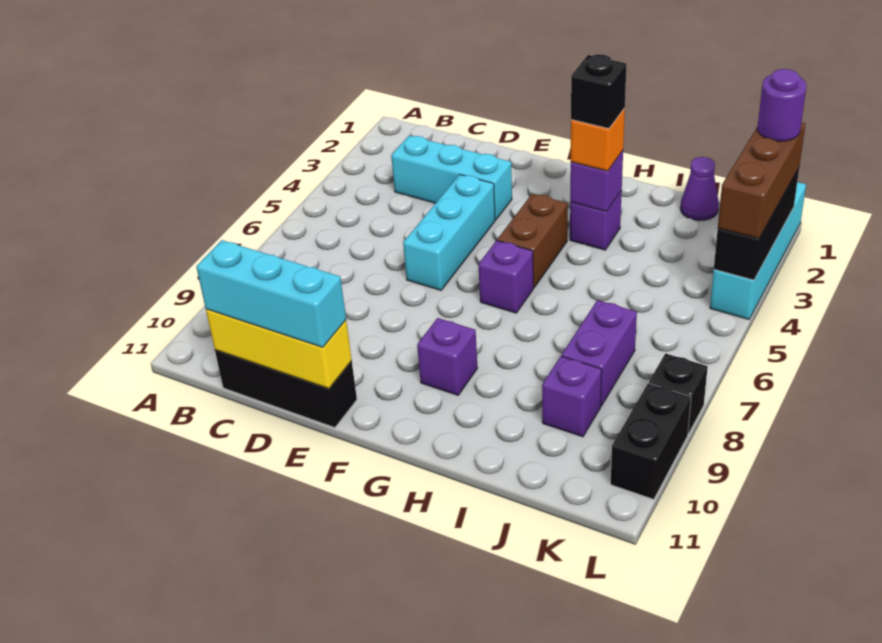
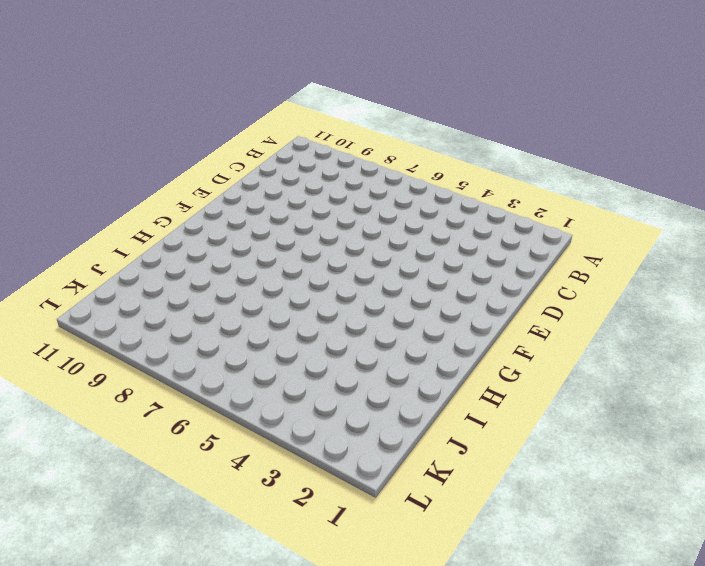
none -> cyan 1x3 brick [391,136,512,220]
none -> black 1x3 brick [215,350,357,428]
none -> cyan 1x3 brick [403,175,495,290]

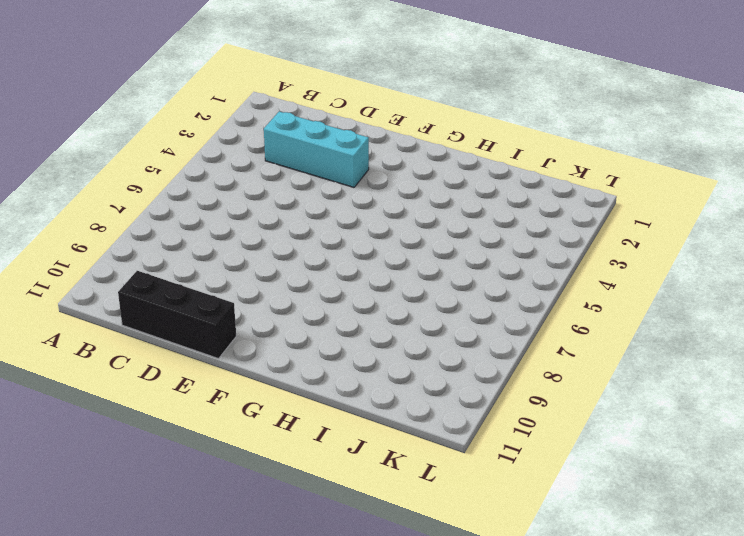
none -> cyan 1x3 brick [403,175,495,290]
none -> brown 1x2 brick [497,194,568,288]
none -> purple 1x1 brick [478,241,533,313]

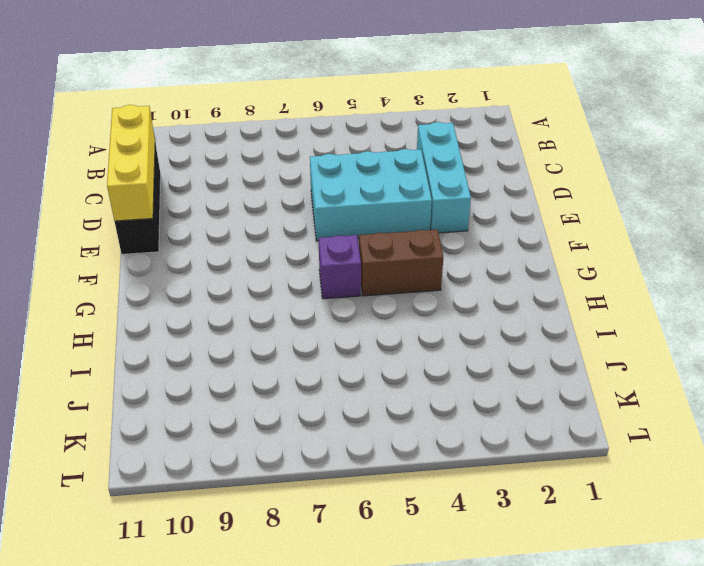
cyan 2x3 brick [310,149,432,241] -> cyan 1x3 brick [403,175,495,290]
none -> purple 1x1 brick [417,318,478,395]
none -> purple 1x1 brick [570,190,622,250]
none -> purple 1x1 cone [680,157,719,221]

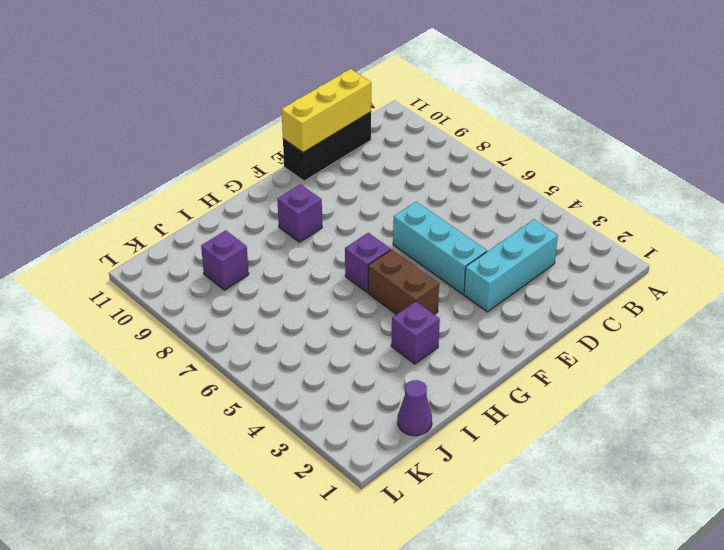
none -> purple 1x2 brick [562,300,637,406]
none -> cyan 1x4 brick [710,182,806,320]
none -> black 1x1 brick [649,354,708,434]

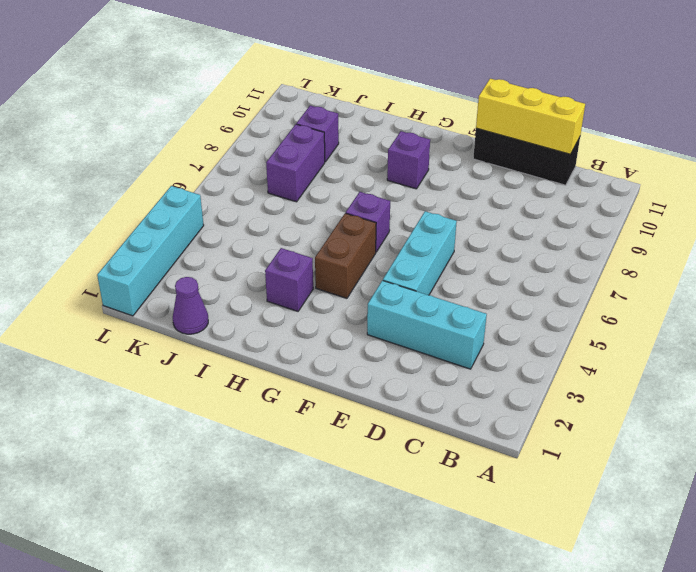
none -> black 1x1 brick [649,354,708,434]
none -> black 1x2 brick [611,383,691,499]
none -> purple 1x1 brick [570,151,623,212]

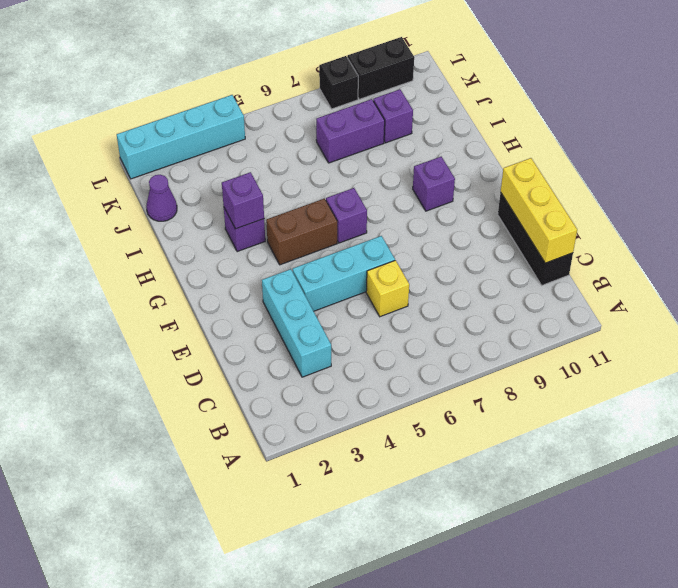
yellow 1x1 brick [366,260,409,317] -> none
none -> black 1x3 brick [714,168,799,280]
none -> cyan 1x3 brick [196,240,346,347]
none -> orange 1x1 brick [571,108,625,171]

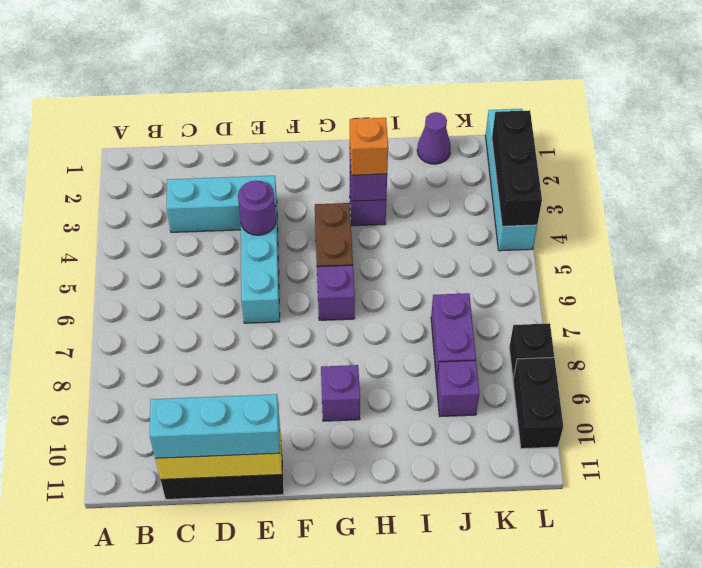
purple 1x1 round brick [238,181,276,235] -> purple 1x1 round brick moved to [757,69,807,141]
none -> brown 1x3 brick [718,123,806,239]
none -> black 1x1 brick [571,54,627,128]

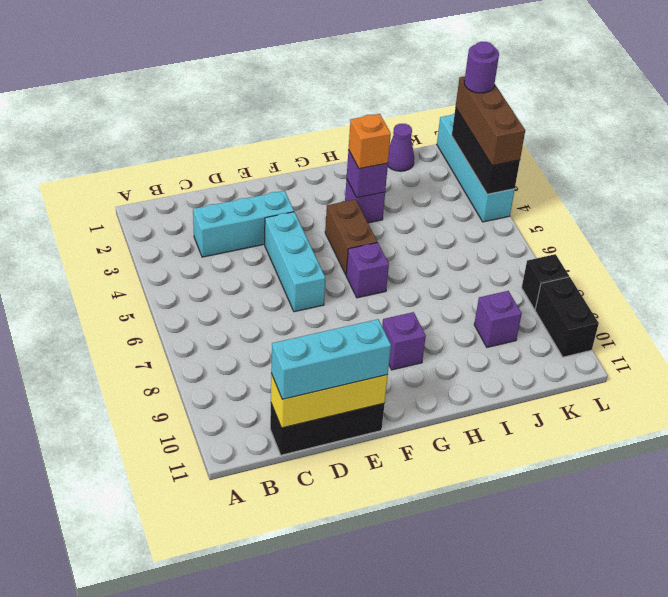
none -> purple 1x2 brick [562,300,637,406]
none -> black 1x1 brick [571,54,627,128]

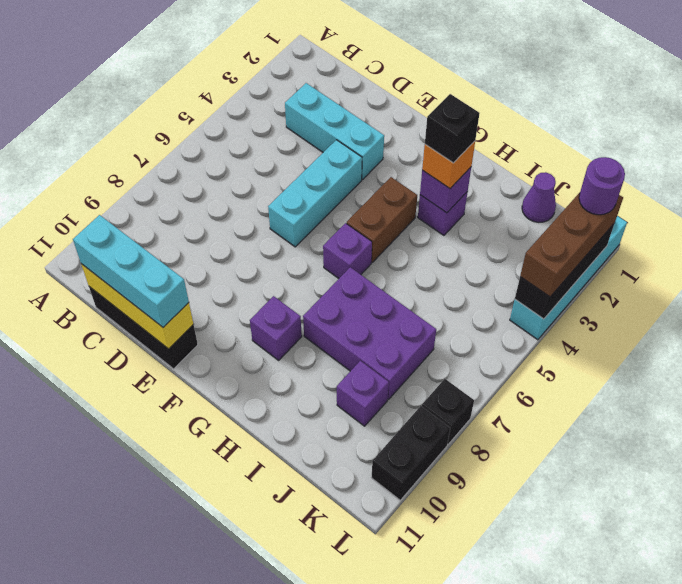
purple 2x3 brick [303,267,436,400] -> purple 1x2 brick [562,300,637,406]

